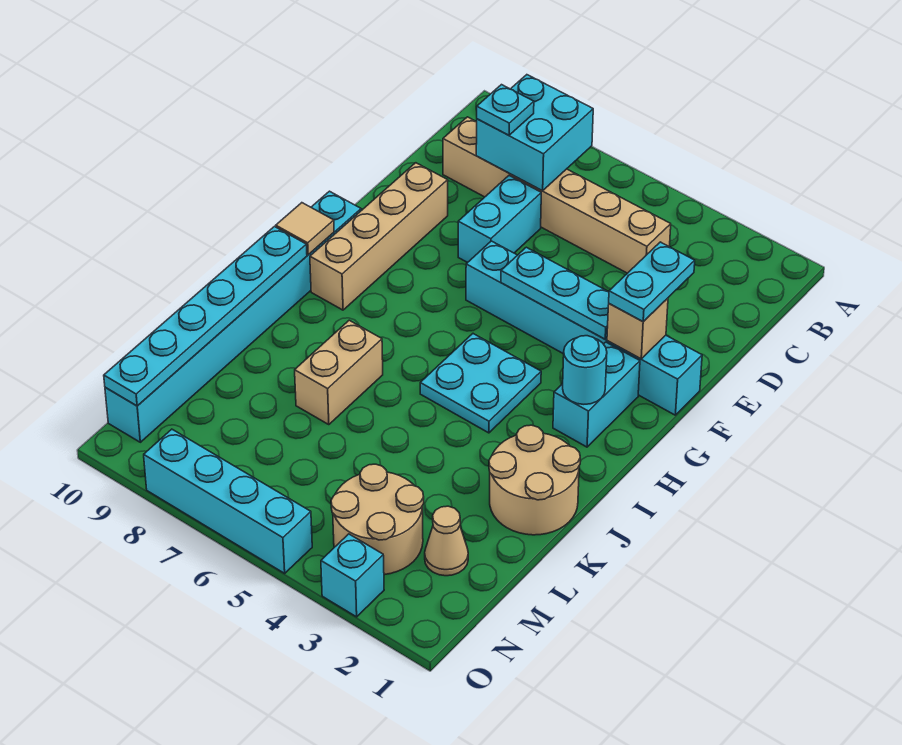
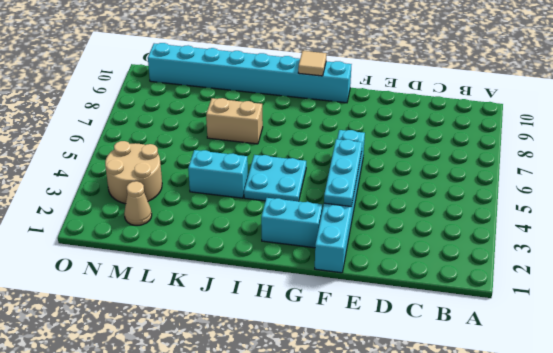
cyan 1x2 brick [188,150,248,198] -> cyan 1x2 brick moved to [458,176,541,263]
none -> tan 1x6 brick [443,117,671,273]
none -> tan 1x4 brick [310,163,448,310]
none -> tan 2x2 round brick [489,425,580,535]

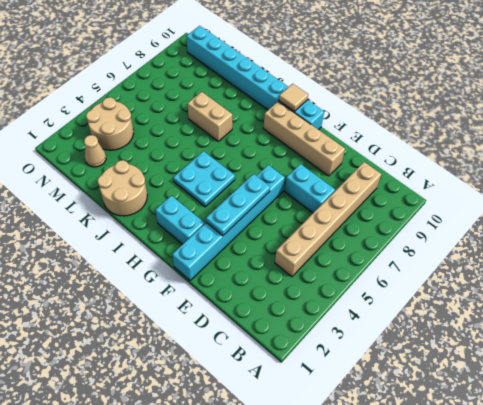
none -> cyan 1x1 brick [321,534,384,617]
none -> cyan 1x4 brick [144,429,312,573]
none -> cyan 2x2 brick [476,75,593,191]

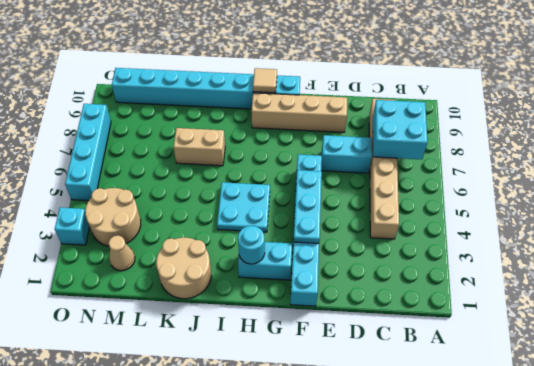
none -> tan 1x1 brick [607,298,668,359]
none -> cyan 1x6 plate [104,227,307,406]
none -> cyan 1x1 plate [477,85,534,135]

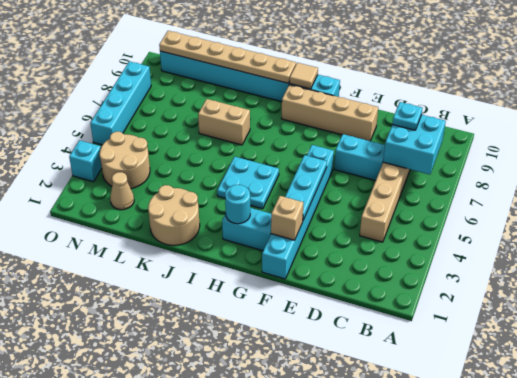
tan 1x6 plate [159,31,296,83] -> cyan 1x6 plate [104,227,307,406]
none -> cyan 1x2 plate [609,242,695,322]

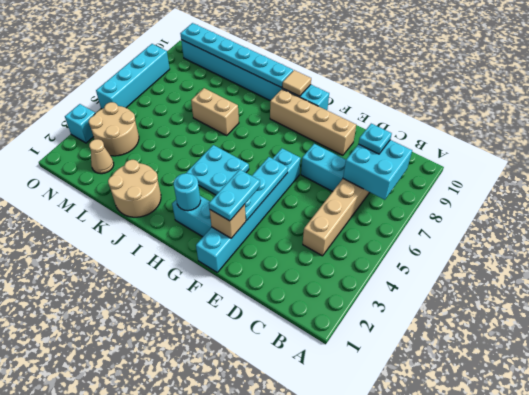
cyan 1x2 plate [209,170,260,221] -> cyan 1x2 plate turned to [609,242,695,322]

